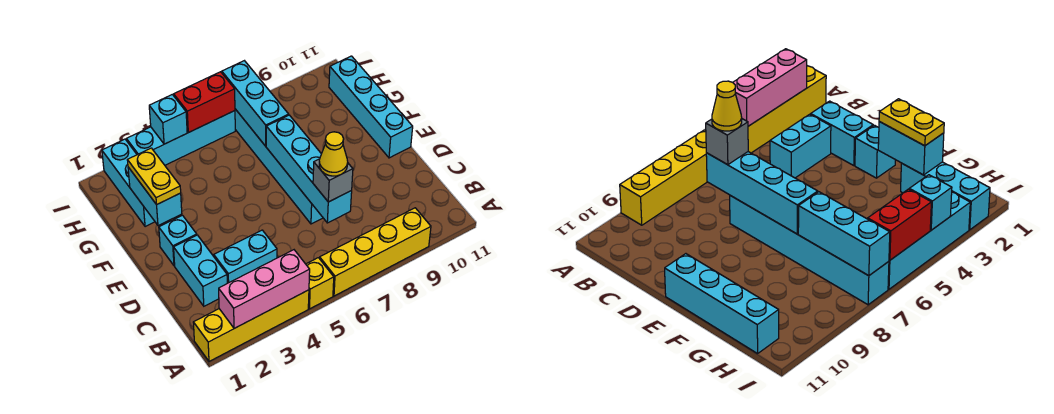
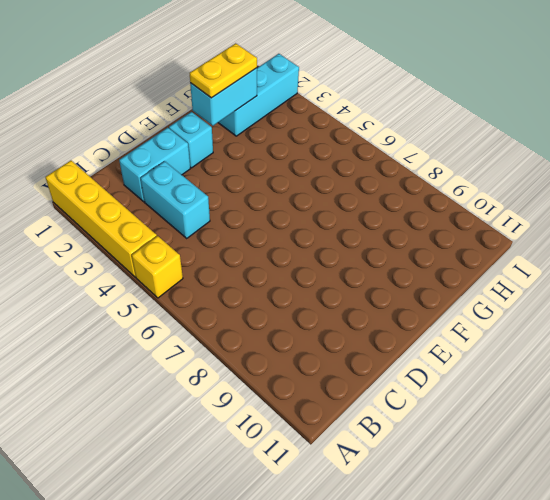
none -> yellow 1x4 brick [320,208,431,296]
none -> cyan 1x6 brick [235,109,323,224]
none -> cyan 1x4 brick [329,56,413,158]

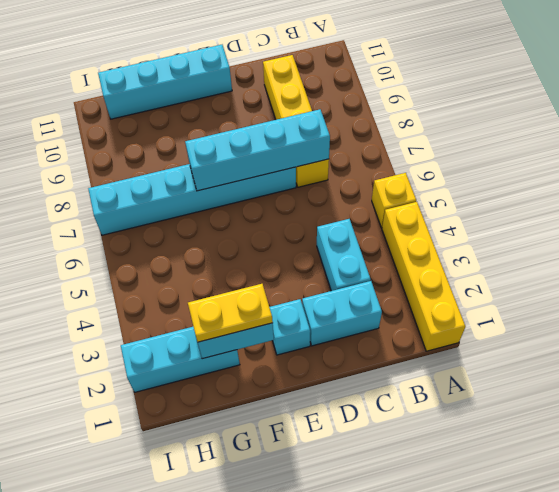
yellow 1x4 brick [263,55,329,187] -> yellow 1x4 brick moved to [320,208,431,296]
none -> cyan 1x4 brick [126,111,235,165]
none -> pink 1x3 brick [219,250,310,328]
none -> cyan 1x3 brick [222,61,289,146]

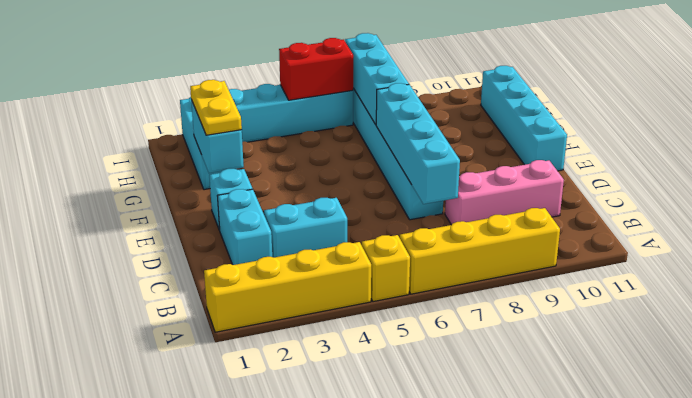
pink 1x3 brick [445,160,564,225] -> pink 1x3 brick moved to [219,250,310,328]
none -> cyan 1x1 brick [149,94,187,144]
none -> grey 1x1 brick [313,159,353,202]
none -> yellow 1x1 cone [319,132,348,176]

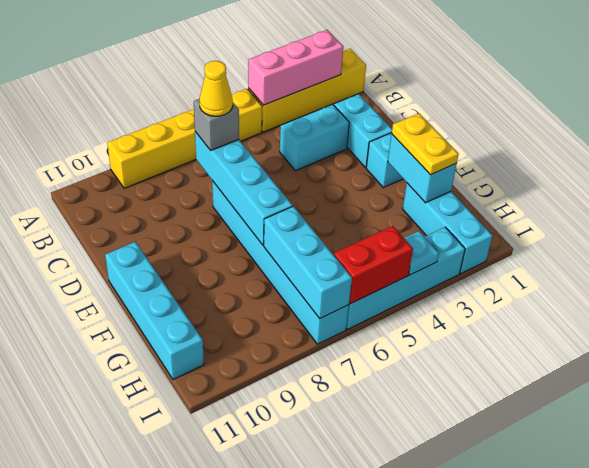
cyan 1x1 plate [404,231,439,275] -> cyan 1x1 brick [149,94,187,144]

